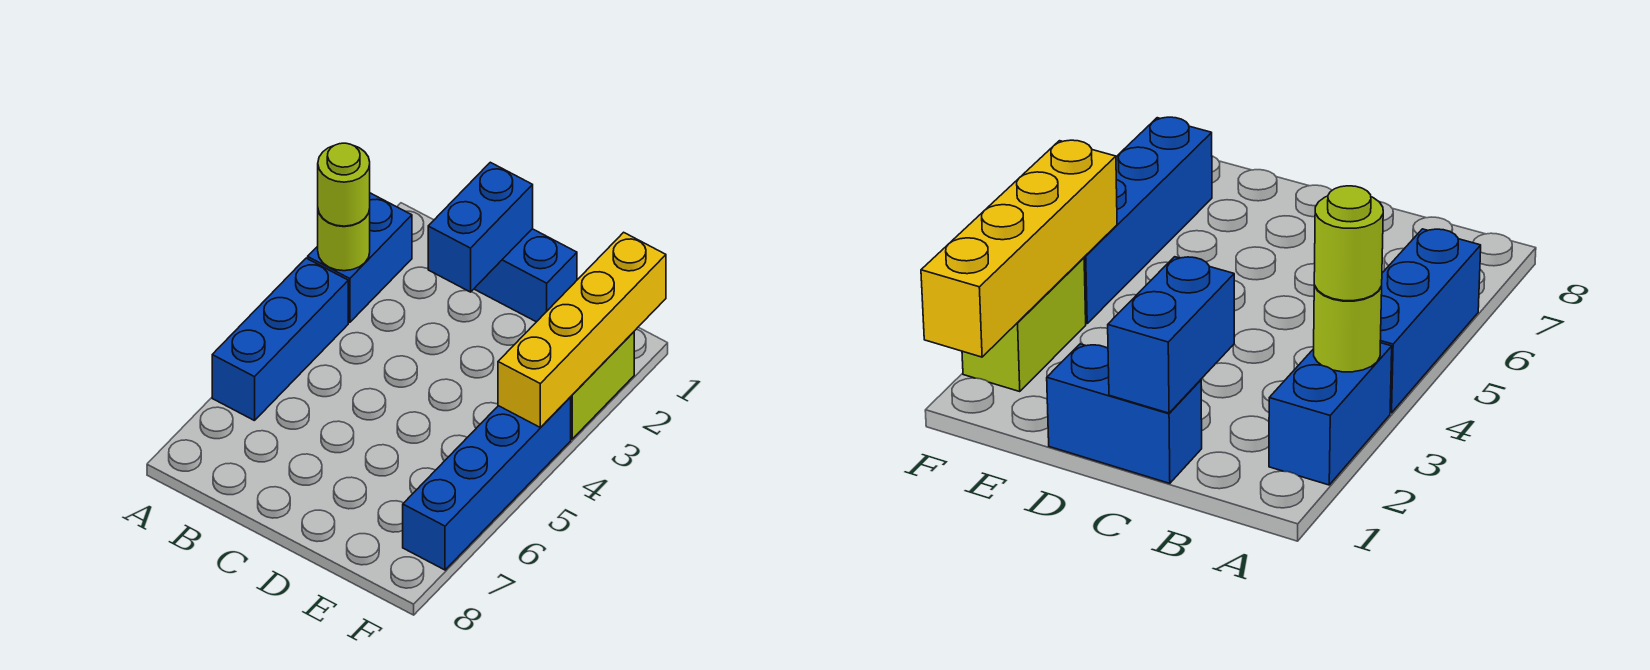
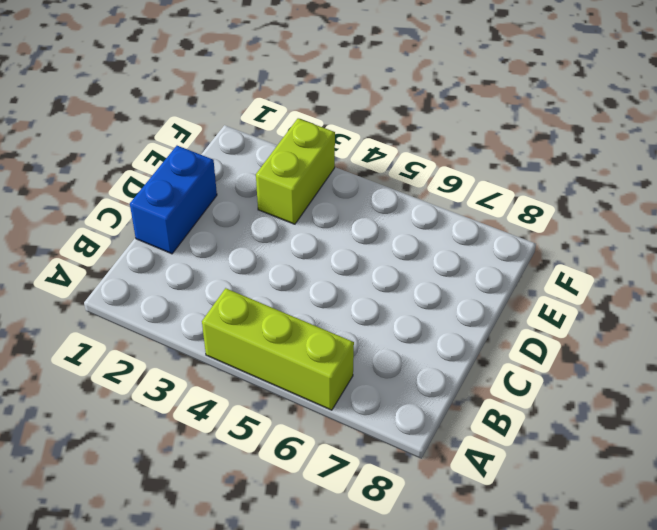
lime 1x3 brick [202,288,354,410] -> blue 1x3 brick [212,258,348,421]
lime 1x2 brick [256,118,335,224] -> lime 1x2 brick turned to [571,332,634,439]
none -> blue 1x2 brick [308,193,412,322]
none -> blue 1x4 brick [403,397,571,570]

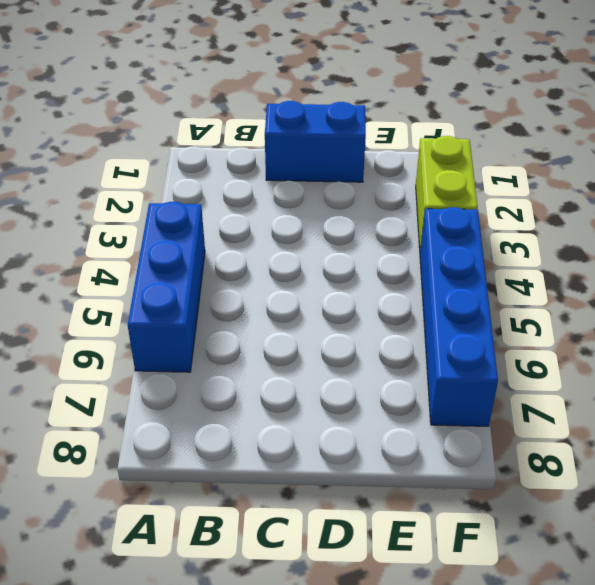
none -> blue 1x2 brick [308,193,412,322]
none -> lime 1x1 round brick [318,209,370,271]

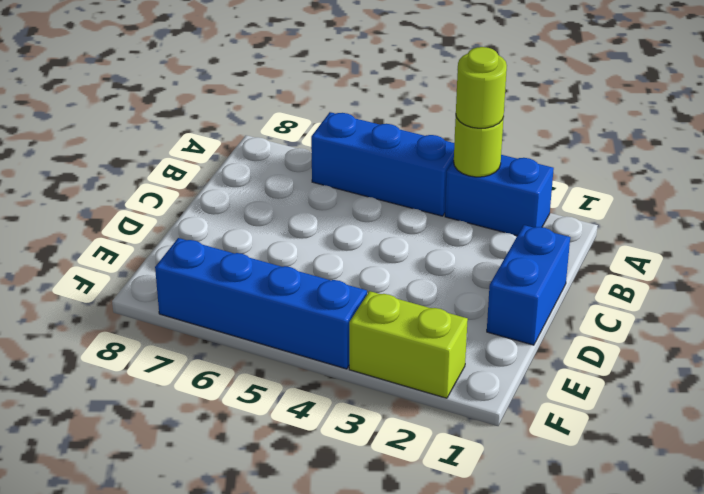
none -> blue 1x2 brick [428,162,533,292]
none -> yellow 1x4 brick [498,232,666,428]

